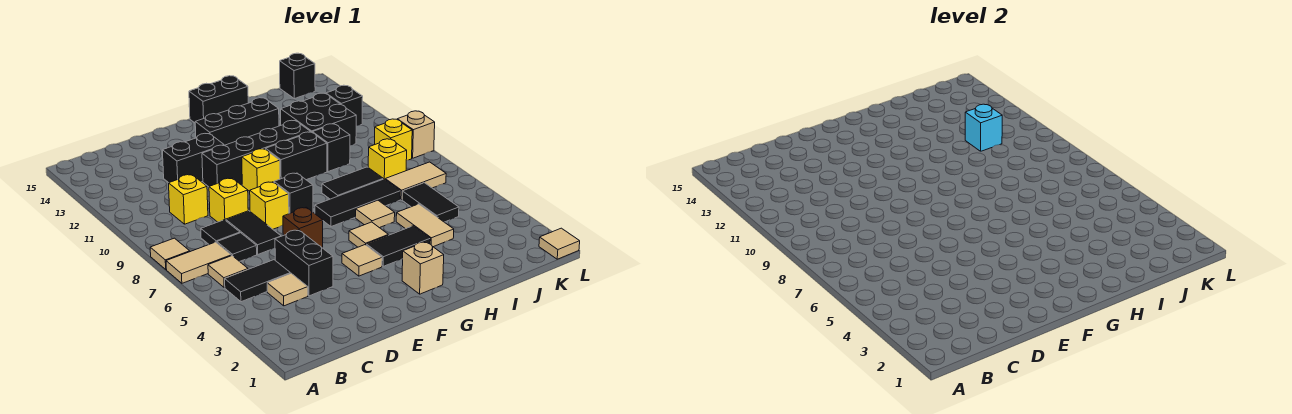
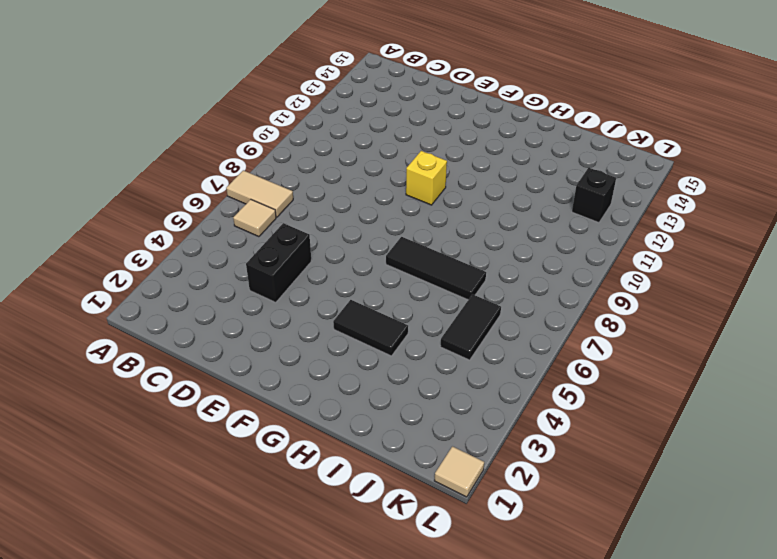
none -> tan 1x1 tile [150,238,190,269]
none -> black 1x2 tile [225,260,290,302]
none -> tan 1x1 tile [267,273,308,306]
none -> black 1x1 tile [217,233,257,262]

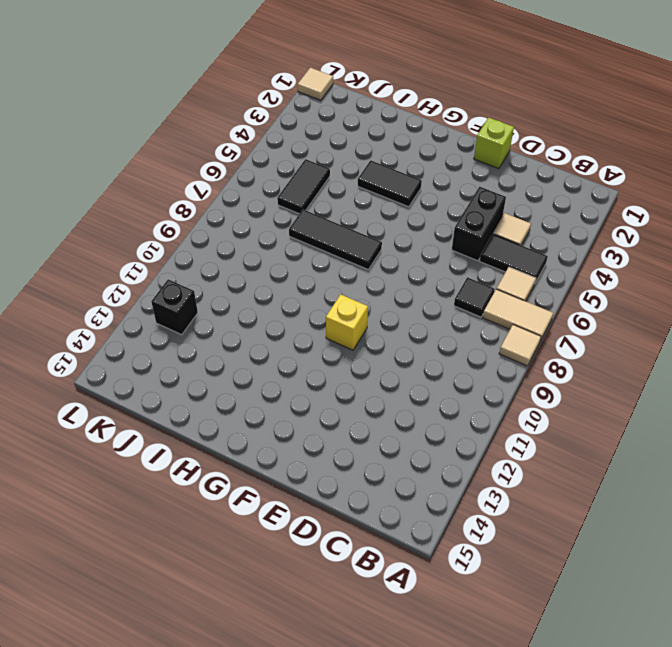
lime 1x1 brick [474,117,514,169] -> none
none -> black 1x1 tile [201,220,240,244]
none -> yellow 1x1 brick [169,175,208,224]
none -> black 1x2 tile [226,211,281,254]
none -> yellow 1x1 brick [209,178,248,222]

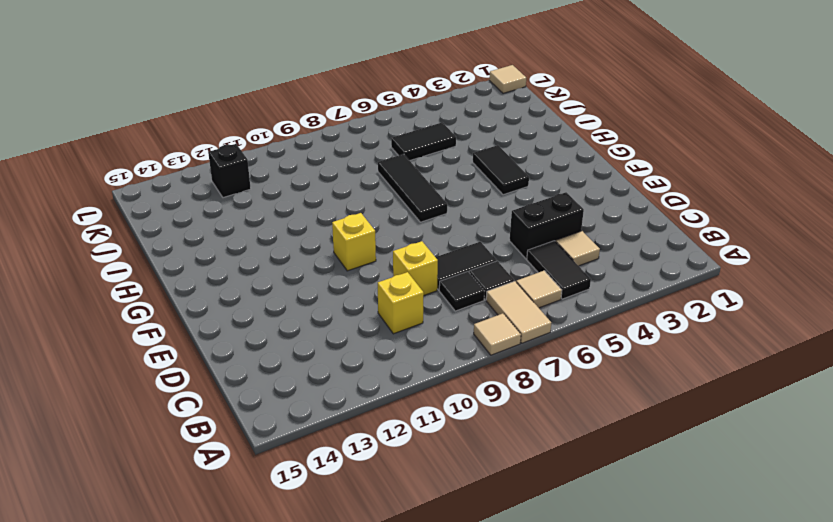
none -> black 1x2 brick [162,133,224,183]
none -> brown 1x1 brick [283,207,323,248]
none -> yellow 1x1 brick [250,182,289,229]
none -> black 1x4 brick [202,120,310,187]

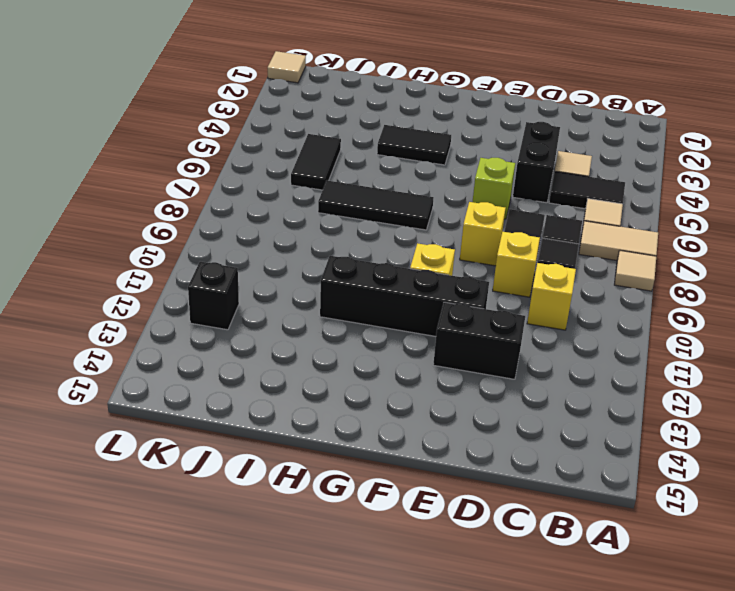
lime 1x1 brick [473,158,515,219] -> brown 1x1 brick [283,207,323,248]
none -> tan 1x1 tile [342,245,382,276]
none -> black 1x1 brick [274,173,313,214]
none -> black 1x3 brick [195,98,279,145]
none -> tan 1x1 brick [402,242,444,294]

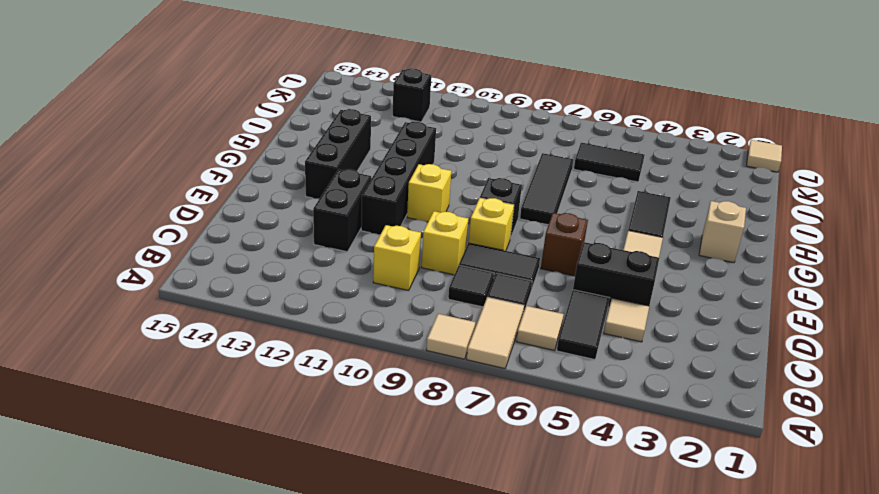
none -> tan 1x1 tile [349,222,388,247]
none -> black 1x2 brick [266,132,327,180]
none -> black 1x2 brick [189,76,248,123]
none -> tan 1x1 tile [356,200,395,228]

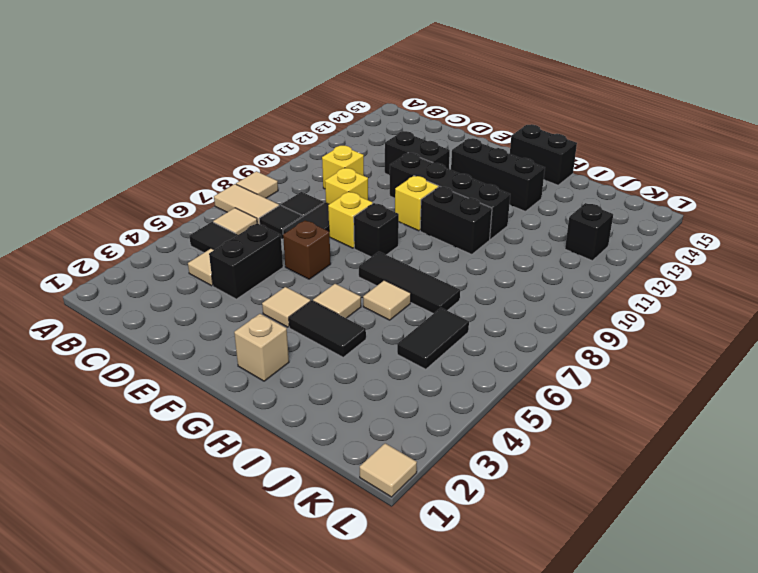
none -> black 1x2 tile [322,167,383,199]
none -> tan 1x2 tile [396,204,454,247]
none -> black 1x1 brick [312,124,350,172]
none -> black 2x2 brick [281,93,356,145]

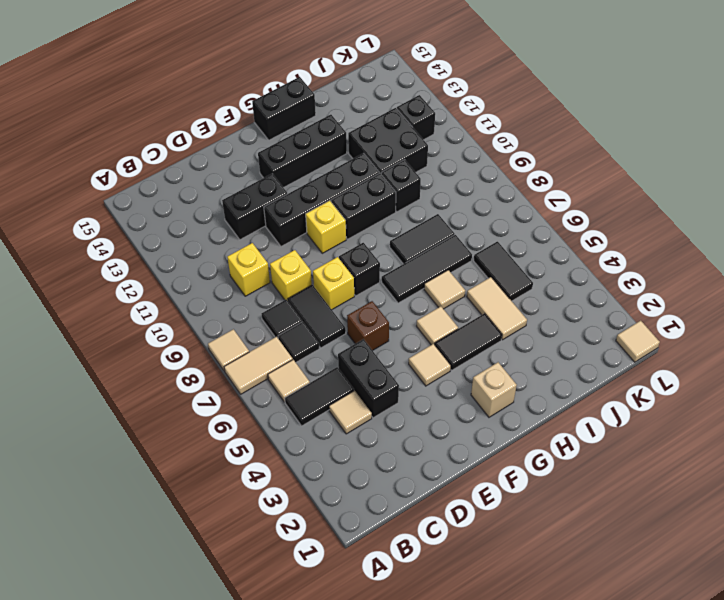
none -> tan 1x2 tile [385,162,446,200]
none -> yellow 1x1 brick [368,139,407,179]
none -> yellow 1x1 brick [375,119,412,160]
none -> black 1x1 brick [280,53,315,99]

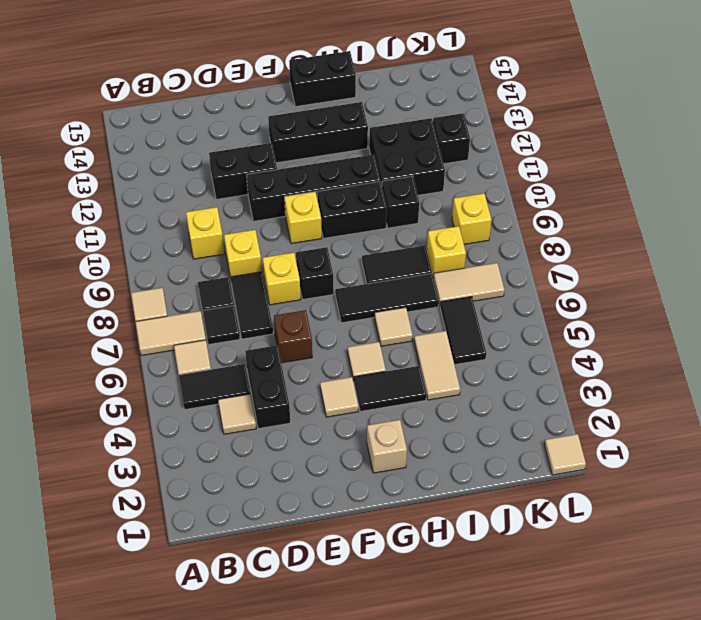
none -> black 1x1 brick [280,53,315,99]
none -> tan 1x1 brick [397,111,435,158]
none -> cyan 1x1 brick [965,104,1002,151]

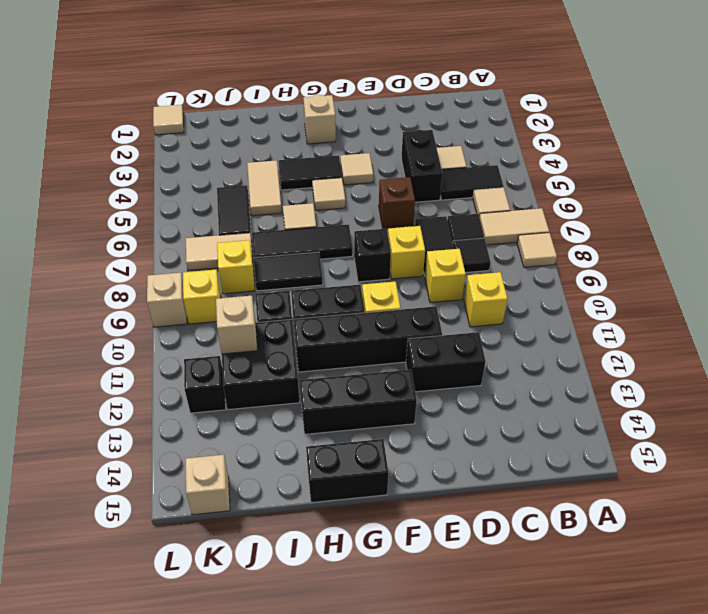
tan 1x1 brick [216,296,257,354] -> cyan 1x1 brick [965,104,1002,151]
tan 1x1 brick [186,455,230,515] -> black 1x1 brick [280,53,315,99]

